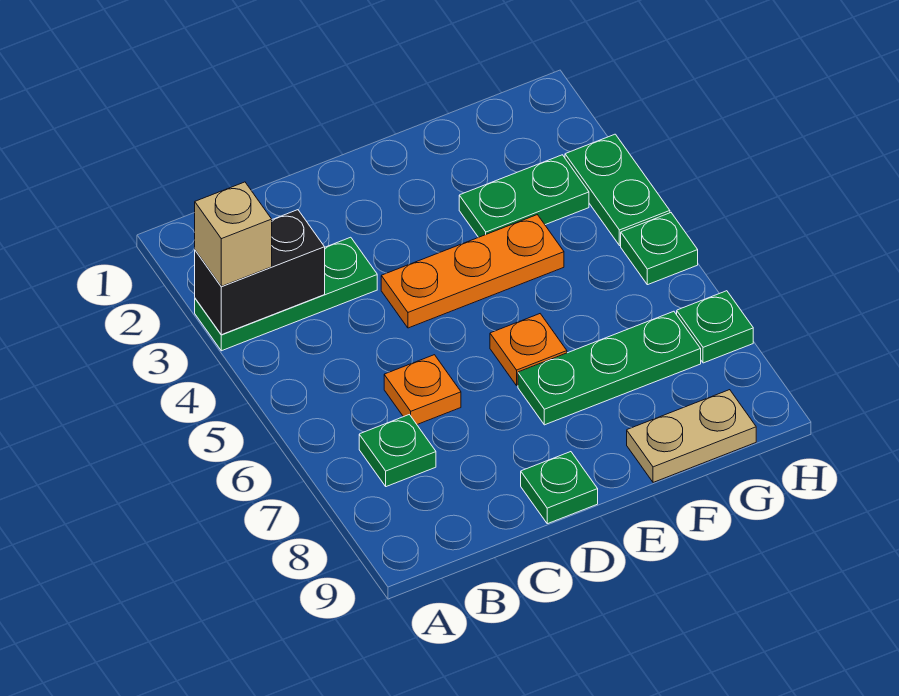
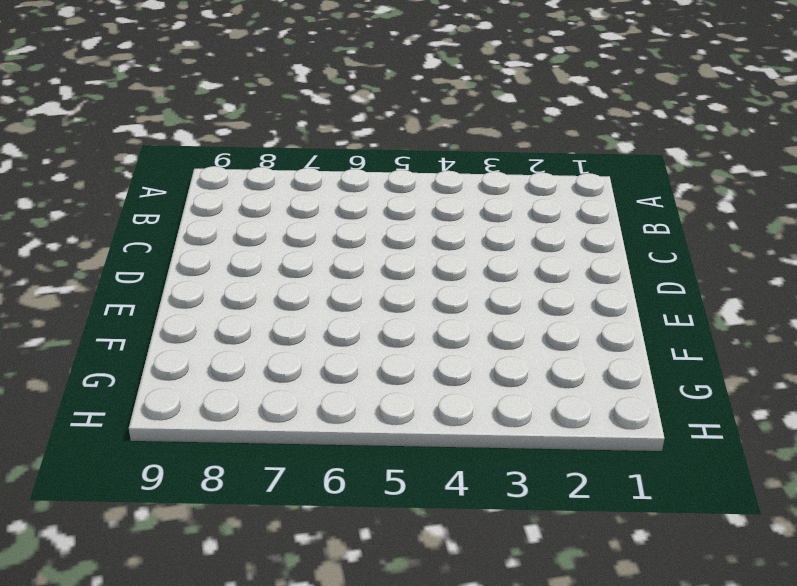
none -> green 1x3 plate [195,237,377,351]
none -> green 1x1 plate [359,415,436,487]
none -> orange 1x1 plate [384,355,461,424]

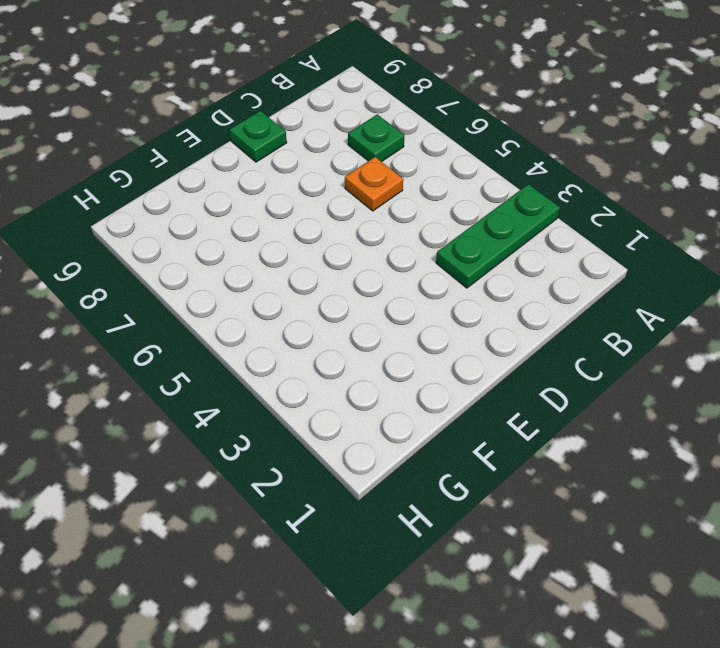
none -> orange 1x3 plate [381,215,564,328]
none -> orange 1x1 plate [490,314,567,385]
none -> green 1x3 plate [518,311,701,425]

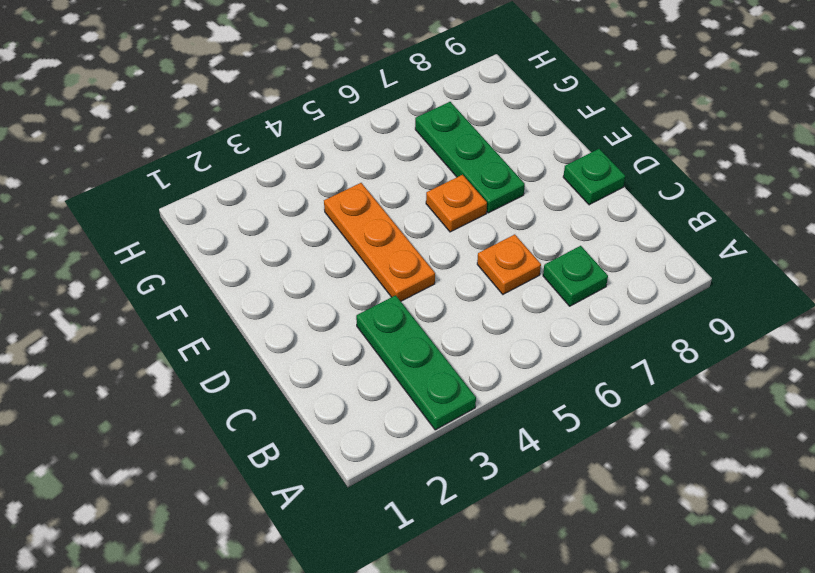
none -> green 1x2 plate [459,155,589,237]
none -> tan 1x2 plate [627,390,756,482]
none -> green 1x2 plate [565,134,670,246]

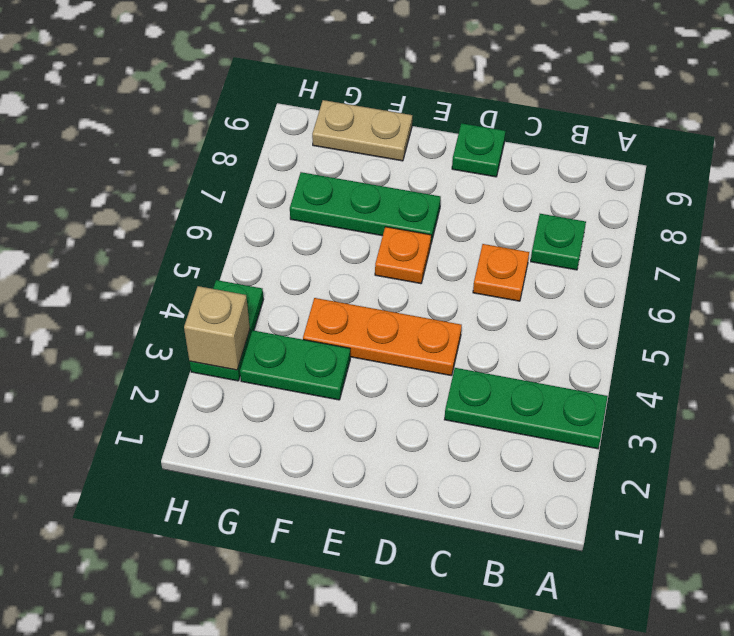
tan 1x1 brick [184,286,250,370] -> tan 1x1 brick moved to [195,182,272,286]
none -> green 1x1 plate [621,213,698,285]
none -> green 1x1 plate [677,291,753,363]
none -> black 1x2 brick [195,210,325,335]

